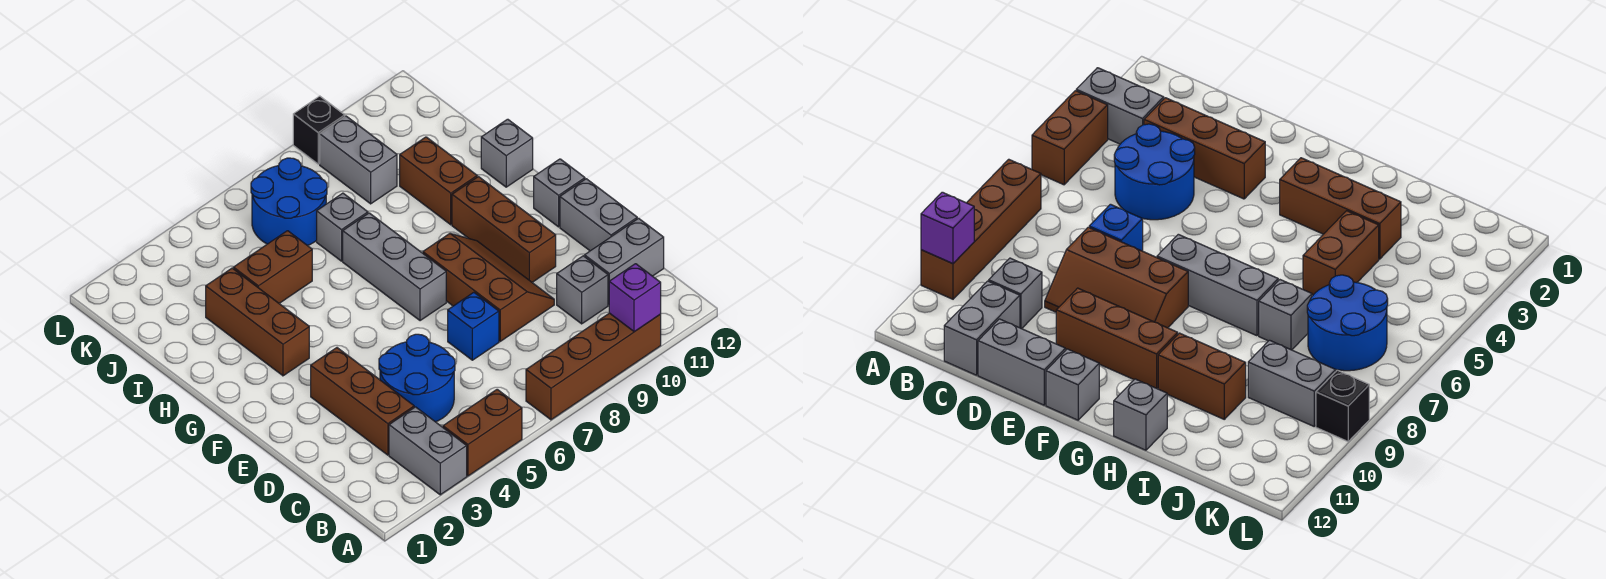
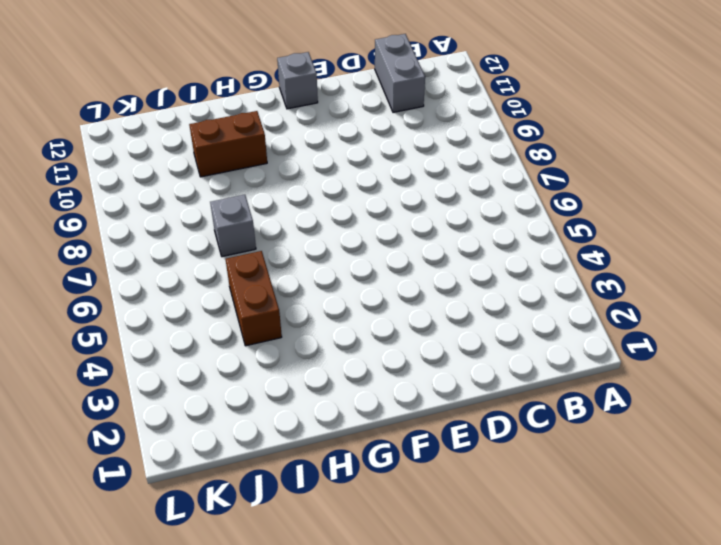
none -> grey 1x2 brick [389,407,467,495]
none -> brown 1x2 brick [443,389,522,476]
none -> brown 1x4 brick [526,313,661,420]

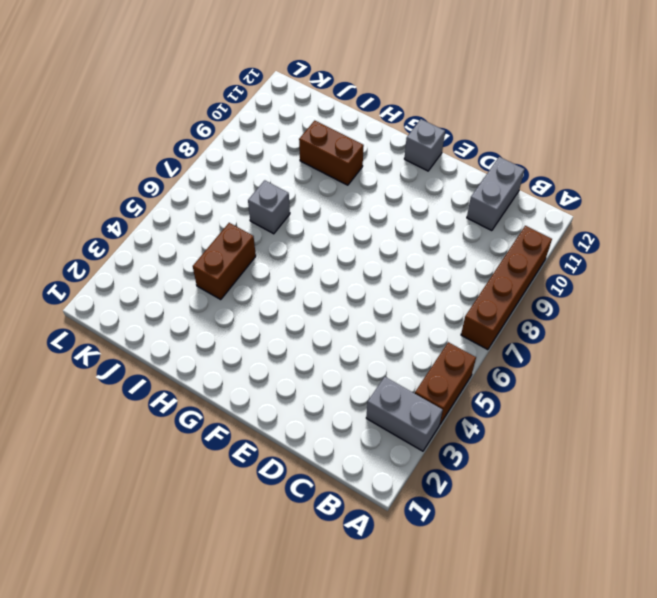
none -> brown 1x3 brick [311,348,414,455]
none -> blue 2x2 round brick [379,334,455,422]
none -> grey 1x1 brick [557,256,608,324]

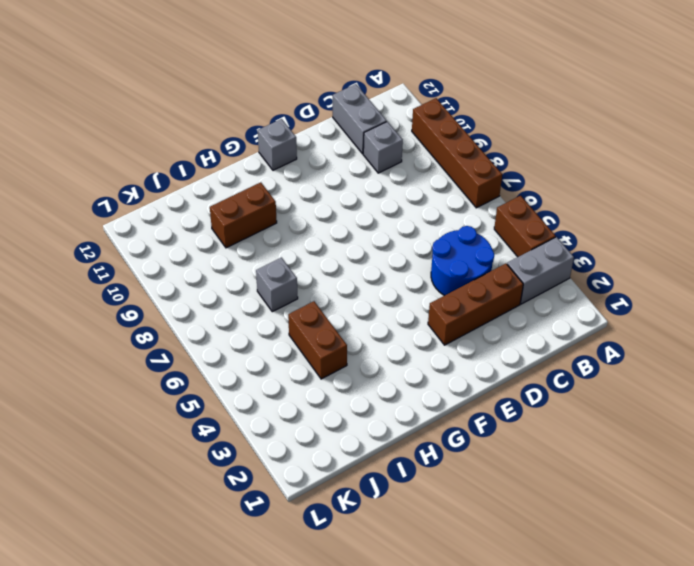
none -> blue 1x1 brick [448,292,499,360]
none -> brown 2x3 slope [423,234,554,341]
none -> grey 1x2 brick [560,179,637,251]

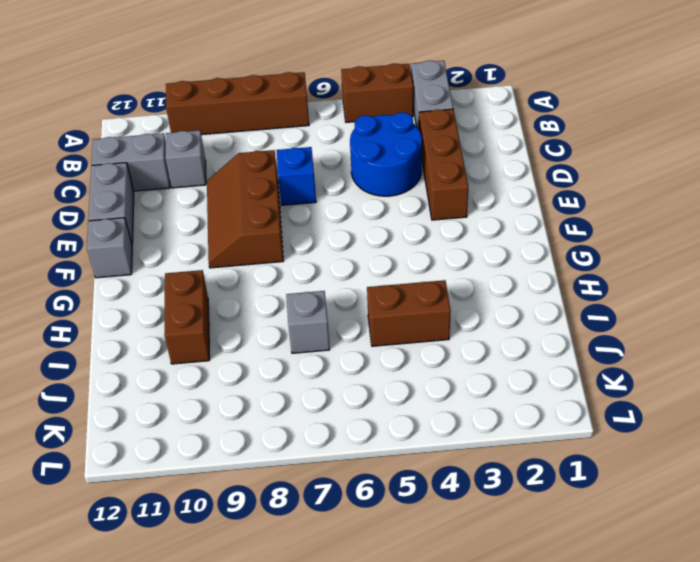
none -> brown 1x3 brick [452,177,556,282]
none -> grey 1x3 brick [343,213,446,321]
none -> brown 1x3 brick [206,268,309,376]

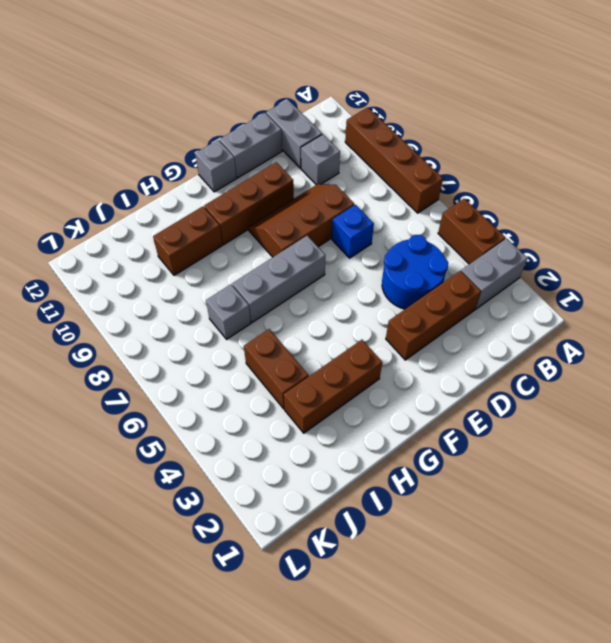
none -> grey 1x1 brick [481,119,533,187]
none -> blue 2x2 round brick [251,158,327,246]
none -> grey 1x2 brick [320,116,397,204]

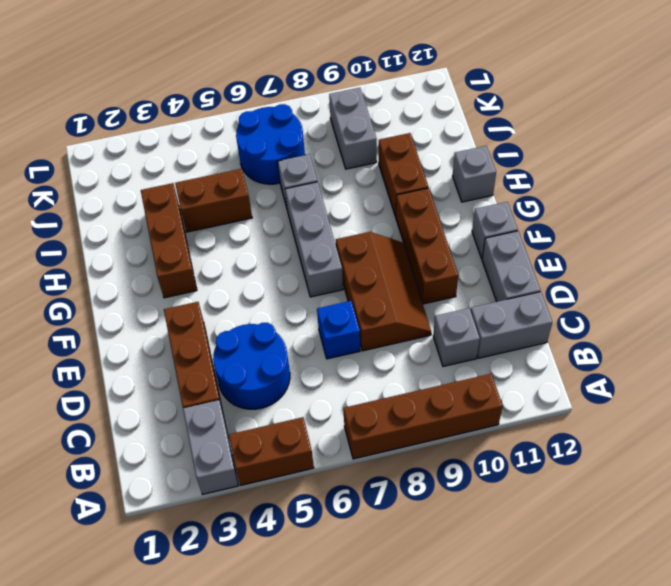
none -> black 1x1 brick [293,96,345,164]
none -> purple 1x1 brick [609,264,661,332]

